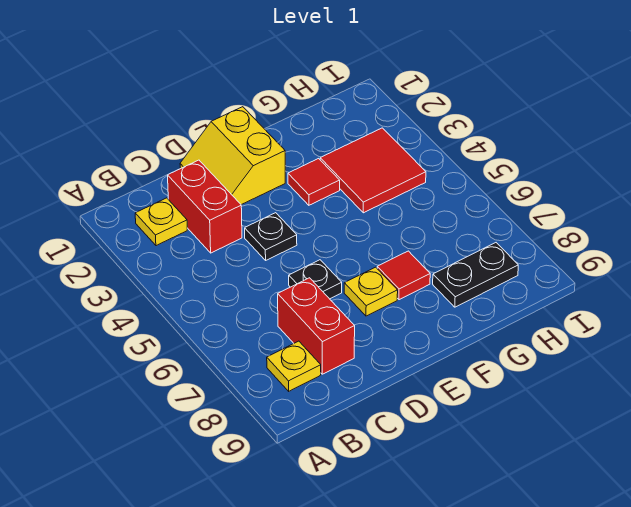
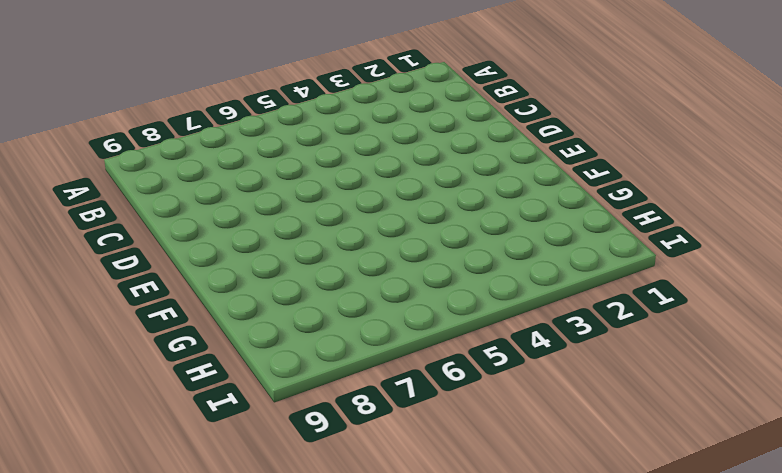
none -> yellow 1x1 plate [135,198,187,246]
none -> yellow 1x1 plate [267,341,321,391]
none -> red 1x2 brick [168,160,242,253]

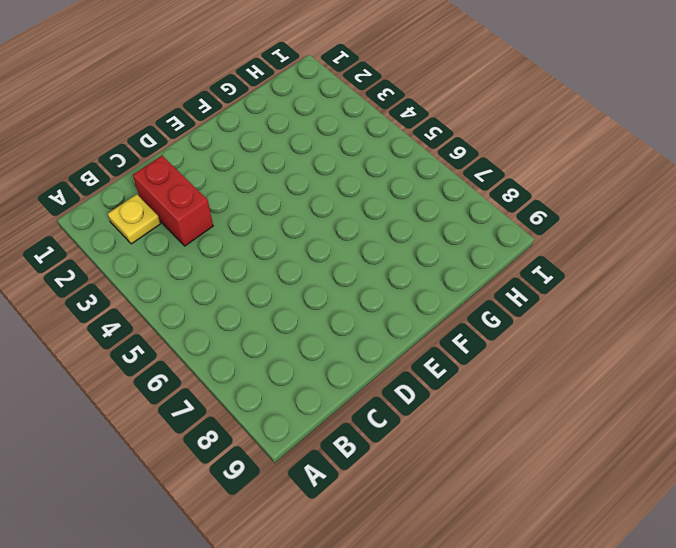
none -> yellow 1x1 plate [267,341,321,391]
none -> red 1x2 brick [278,278,355,374]
none -> yellow 2x2 slope [180,107,285,205]

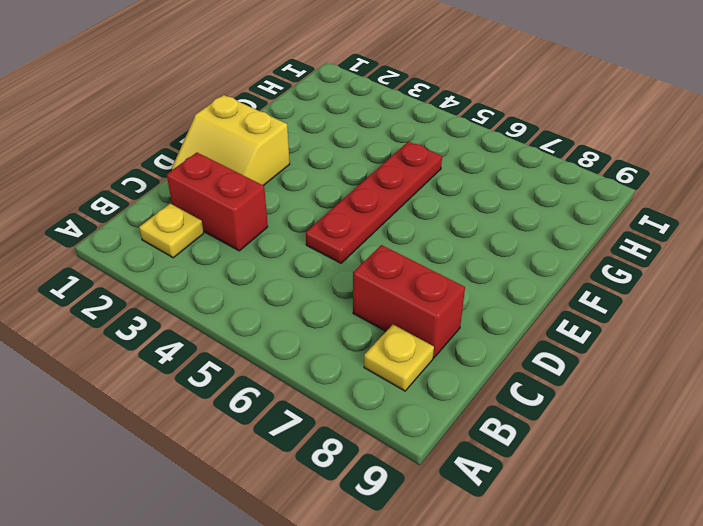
red 1x4 plate [306,141,442,263] -> none
none -> black 1x1 plate [245,213,297,260]
none -> black 1x1 plate [289,260,342,299]
none -> yellow 1x1 plate [344,267,398,316]

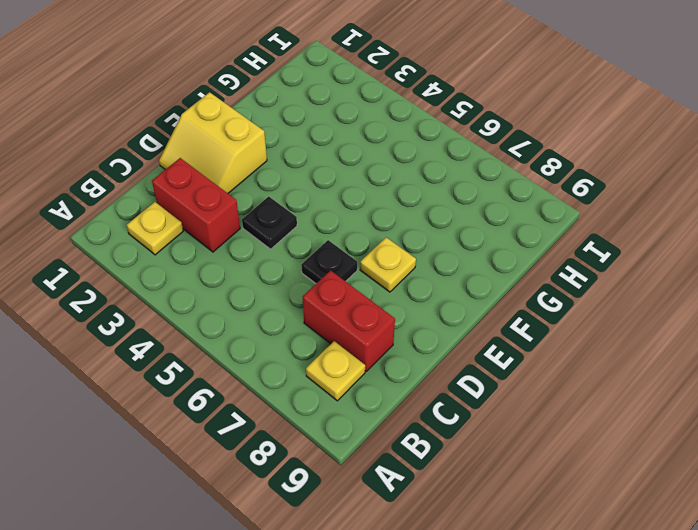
none -> red 1x1 tile [288,159,340,205]
none -> red 1x1 tile [377,251,430,300]
none -> red 2x2 tile [320,128,426,213]

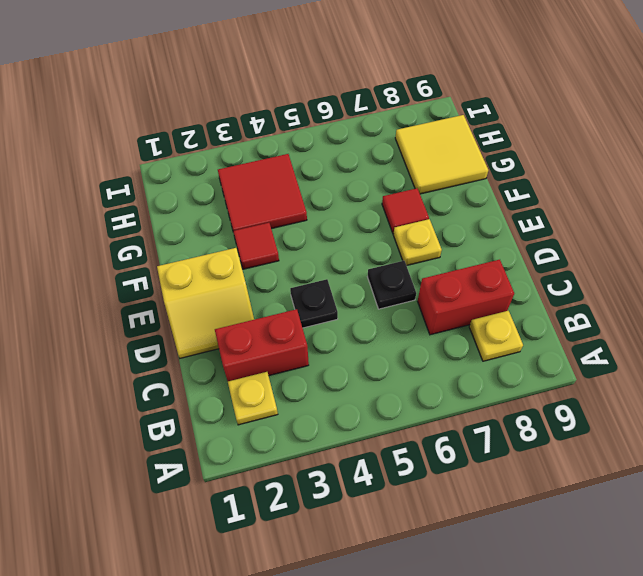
yellow 2x2 tile [395,115,488,194] -> black 1x2 plate [433,243,518,307]

